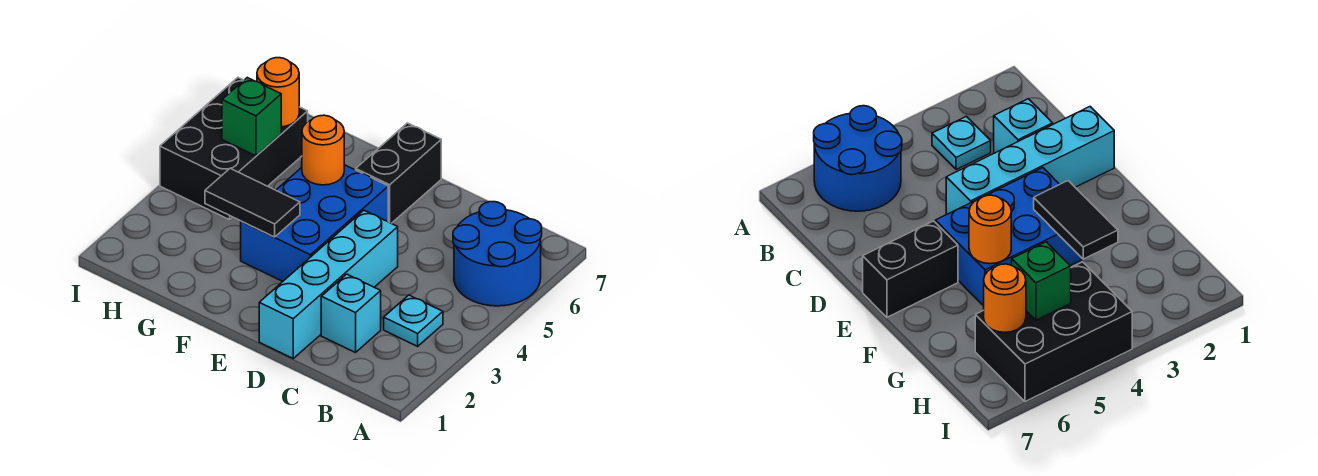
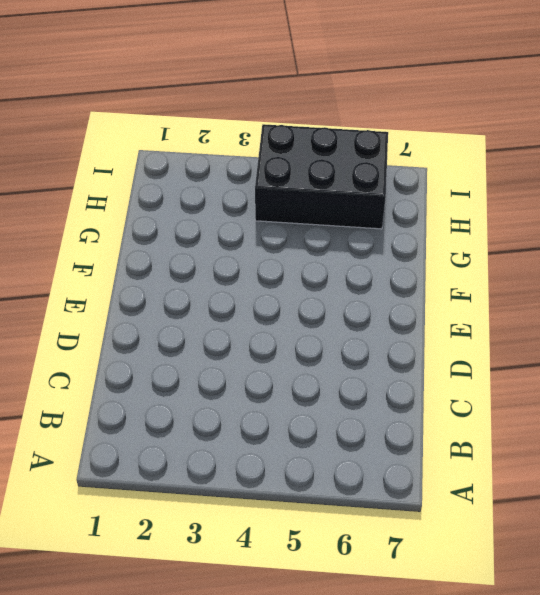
none -> blue 2x2 round brick [453,202,542,306]
none -> cyan 1x1 plate [384,295,443,346]

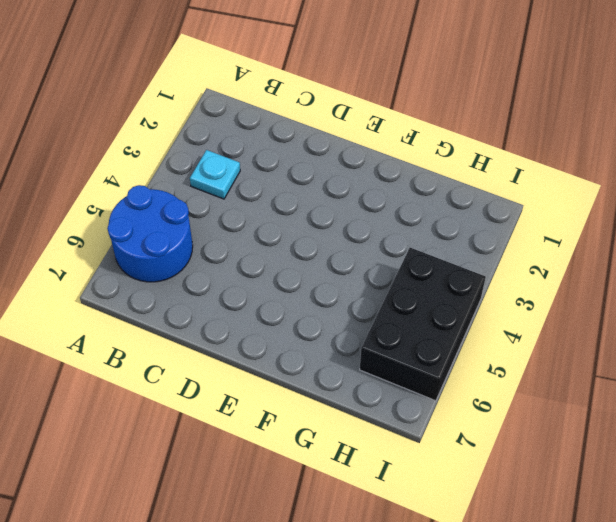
none -> cyan 1x1 brick [321,274,381,353]
none -> cyan 1x4 brick [259,210,398,358]

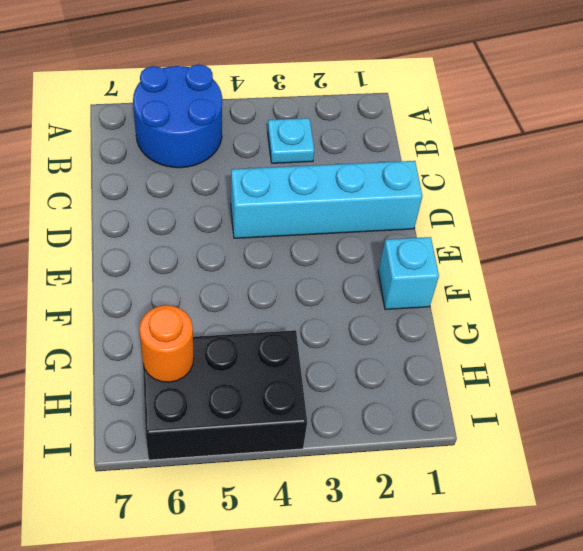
cyan 1x1 brick [378,237,439,310] -> cyan 1x1 brick moved to [321,274,381,353]
none -> blue 2x3 brick [241,165,388,281]
none -> black 1x2 brick [356,123,441,223]

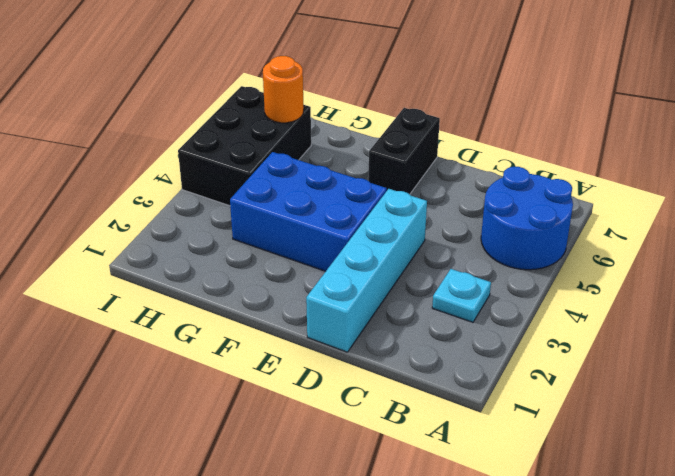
blue 2x3 brick [230,152,387,271] -> blue 2x3 brick turned to [241,165,388,281]
none -> cyan 1x1 brick [321,274,381,353]
none -> black 1x2 tile [205,168,300,237]

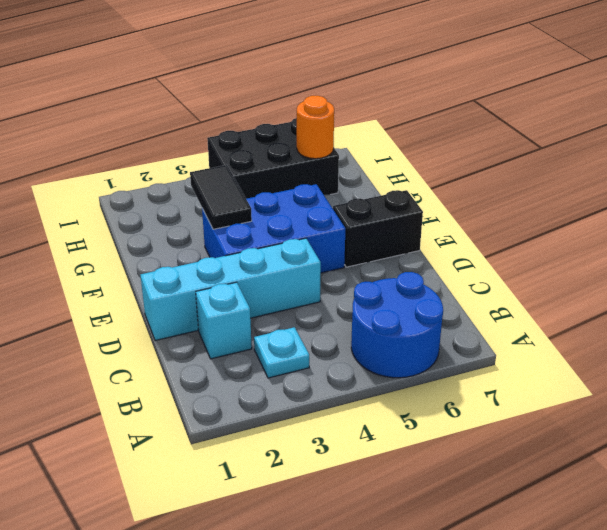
none -> orange 1x1 round brick [302,115,344,185]
none -> green 1x1 brick [222,78,281,156]

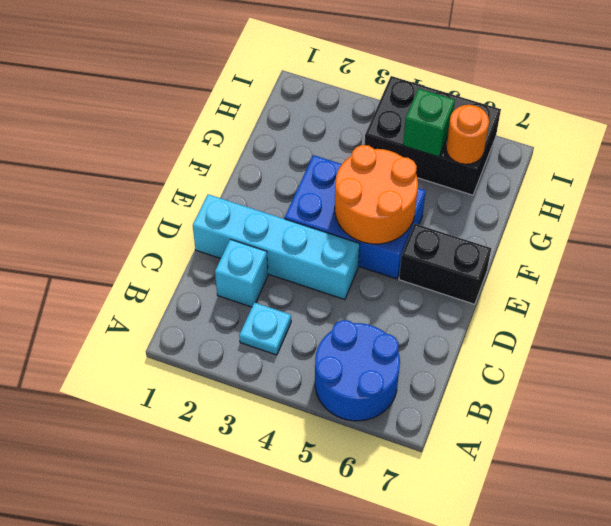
orange 2x2 round brick [335,145,418,244] -> orange 1x1 round brick [302,115,344,185]
none -> black 1x2 tile [205,168,300,237]

